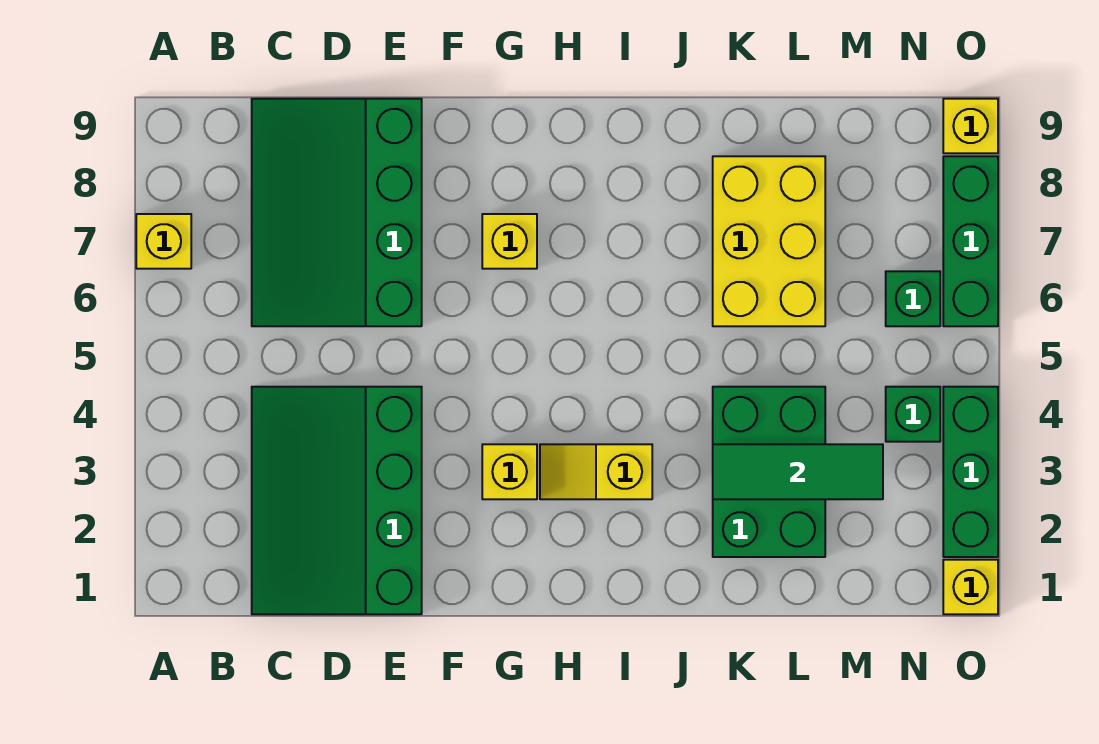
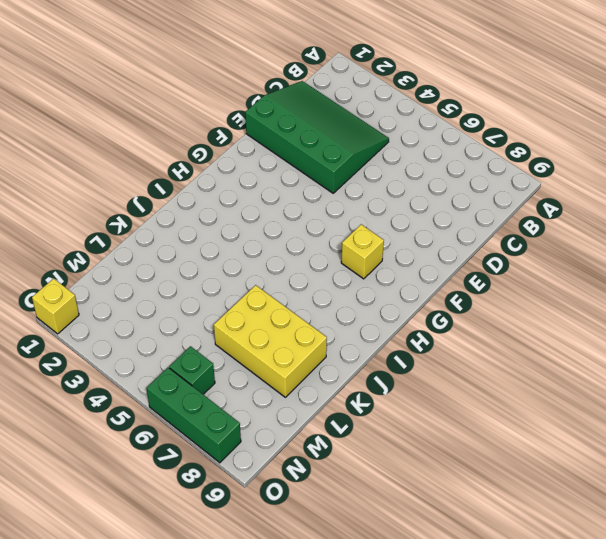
none -> yellow 1x1 brick [136,214,191,269]
none -> green 3x4 slope [252,99,422,326]
none -> yellow 1x1 brick [482,444,537,499]

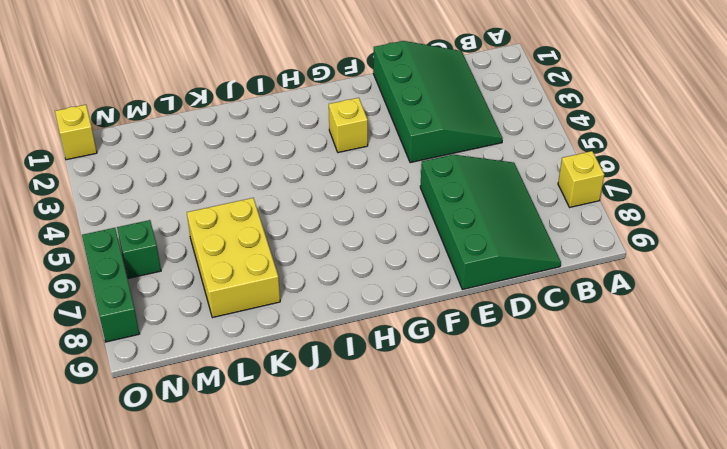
none -> yellow 1x1 brick [482,214,537,269]
none -> yellow 1x2 slope [540,444,652,499]
none -> green 2x3 brick [713,387,825,557]

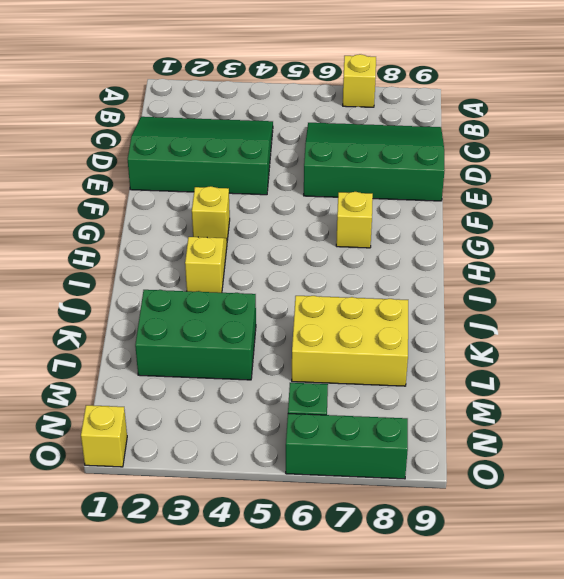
none -> green 1x1 brick [886,387,940,442]
none -> green 1x3 brick [943,387,998,557]
none -> yellow 1x1 brick [943,99,998,153]

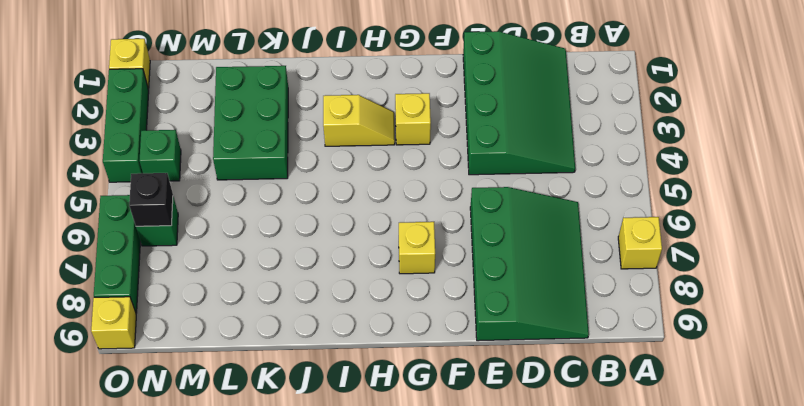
black 1x1 brick [129,173,173,226] -> none
none -> yellow 2x3 brick [713,156,825,326]
none -> green 1x3 tile [713,444,883,499]

